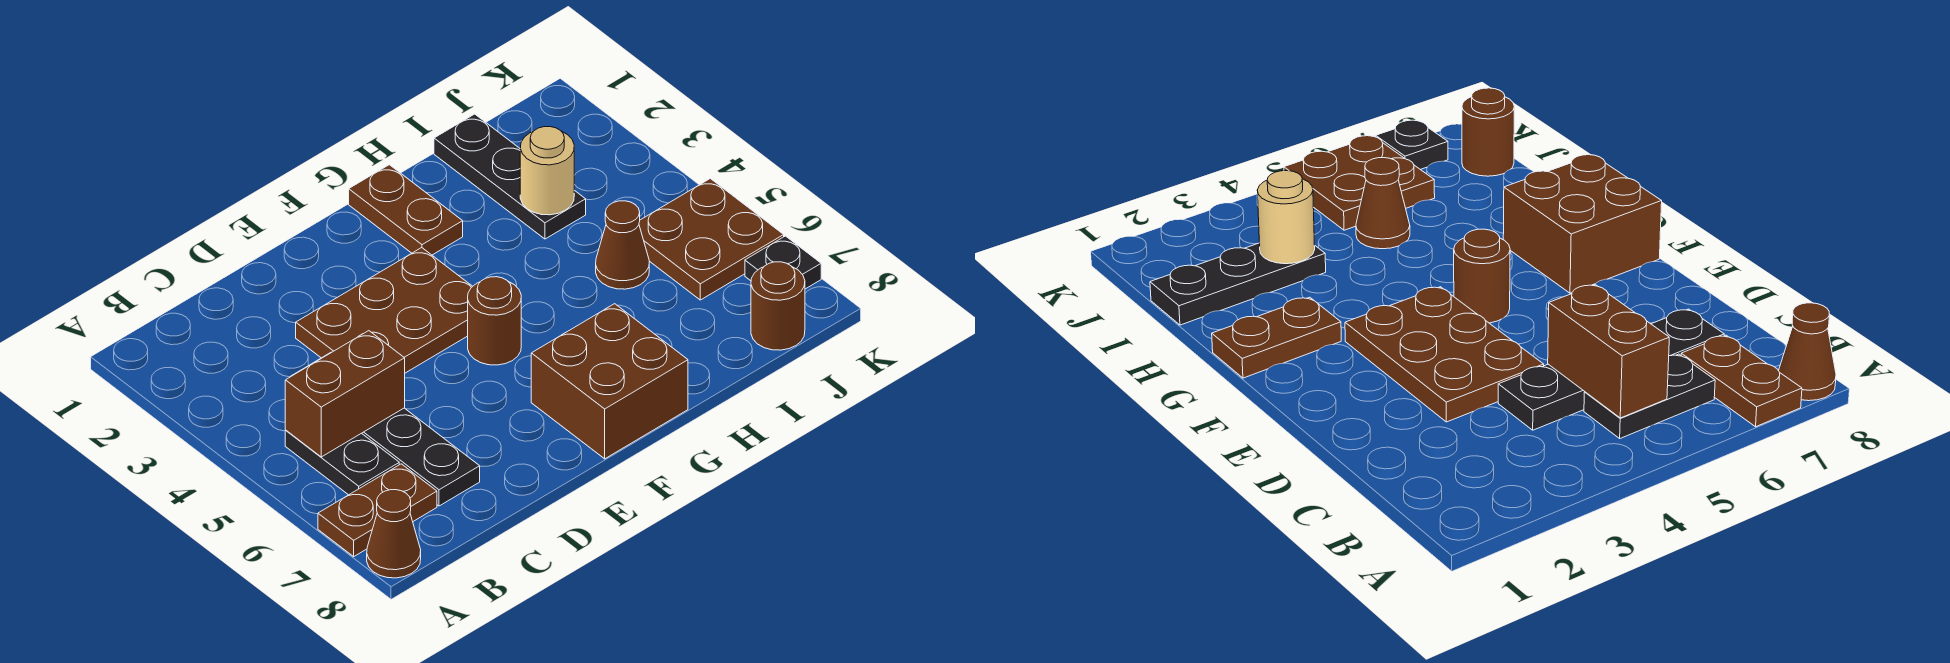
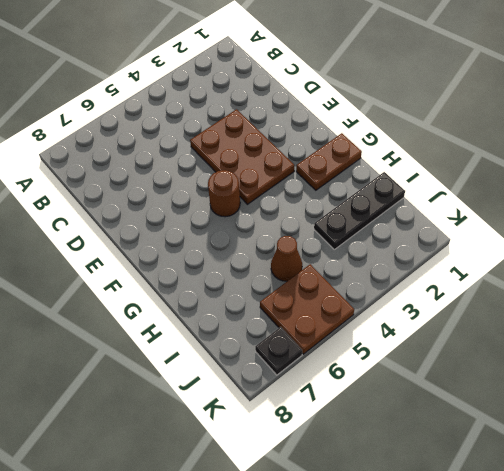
none -> brown 1x2 plate [318,464,437,556]
none -> brown 1x1 cone [367,490,421,578]
none -> black 1x2 plate [285,430,399,495]

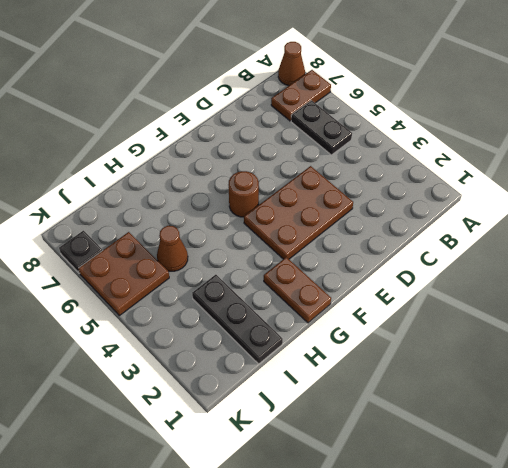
none -> black 1x4 plate [292,353,480,506]
none -> brown 2x2 brick [531,304,688,459]
none -> brown 1x1 round brick [751,262,805,350]

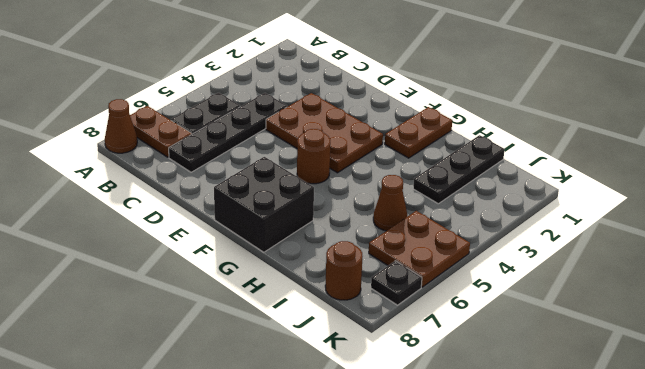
black 2x2 brick [214,157,314,252] -> brown 2x2 brick [531,304,688,459]
none -> brown 1x2 brick [285,331,405,457]
none -> tan 1x1 round brick [520,127,574,215]

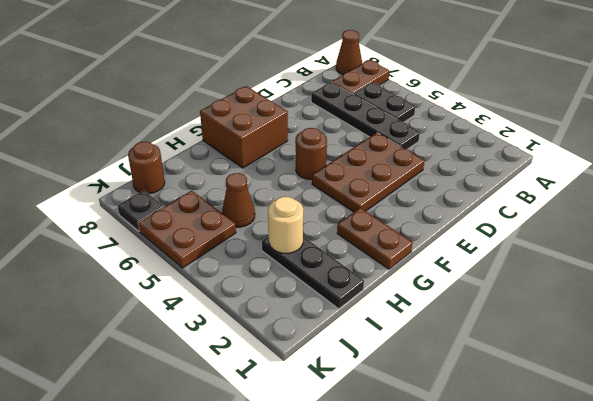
none -> brown 1x2 brick [285,331,405,457]

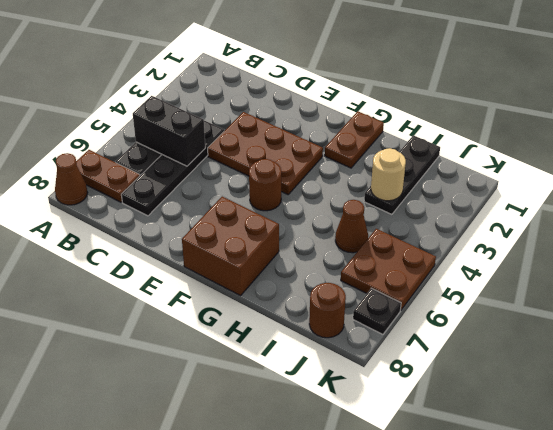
black 1x2 brick [133,96,205,166] -> brown 1x2 brick [285,331,405,457]

